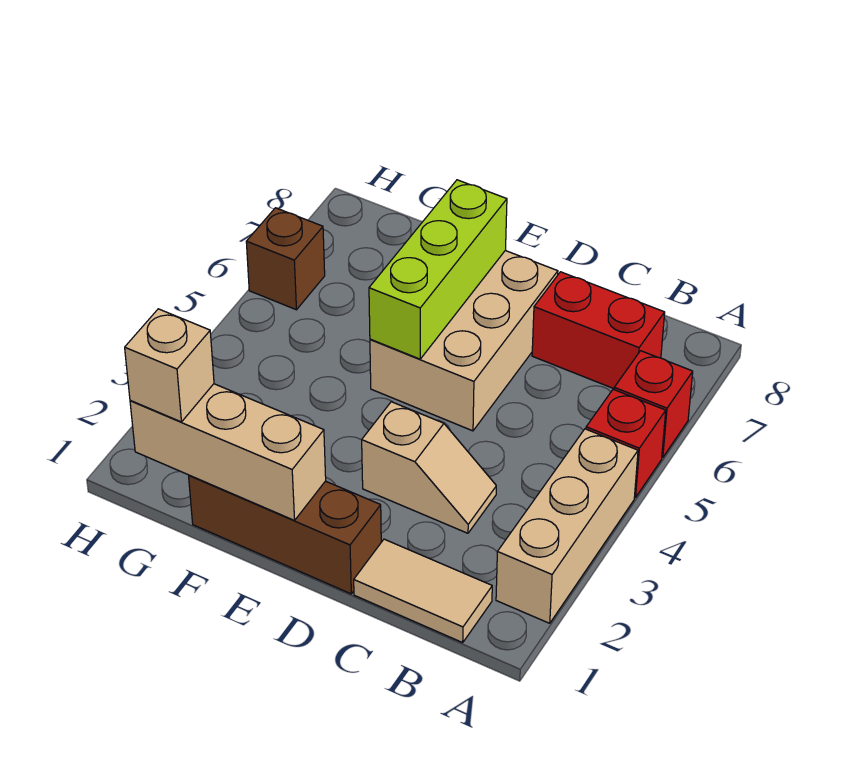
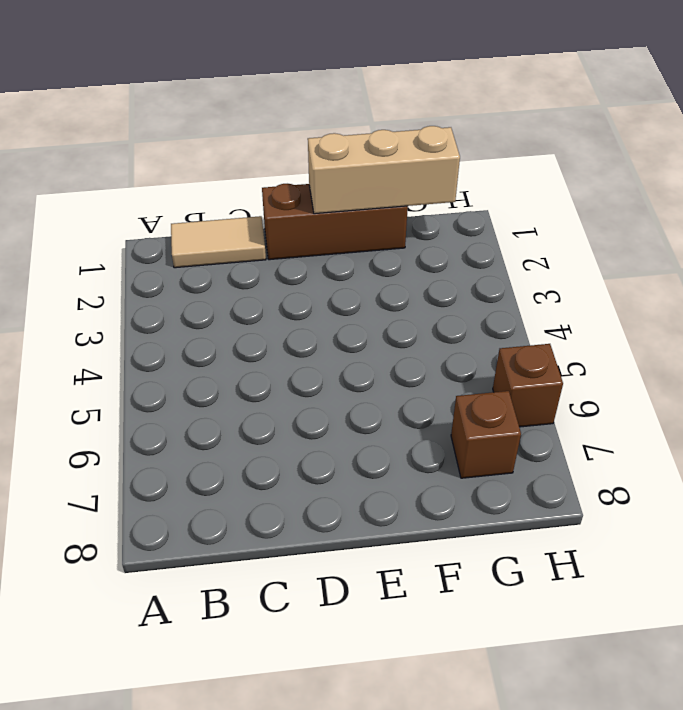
brown 1x1 brick [451,391,521,478] -> none
none -> tan 1x3 brick [496,429,638,623]
none -> red 1x1 brick [586,389,666,497]
none -> red 1x1 brick [614,351,693,458]

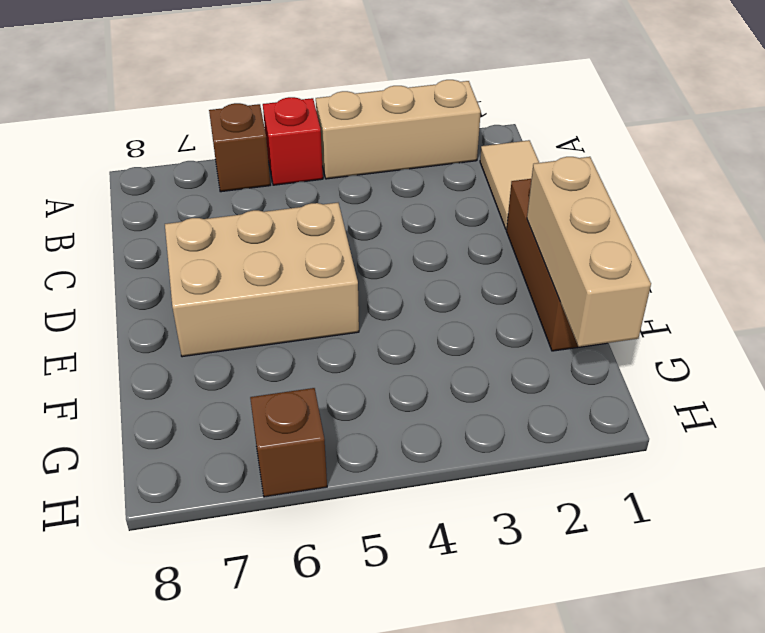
brown 1x1 brick [209,103,270,192] -> red 1x1 brick [614,351,693,458]
none -> red 1x2 brick [532,272,665,389]
none -> tan 1x2 slope [362,402,496,533]
none -> lime 1x3 brick [369,180,507,359]

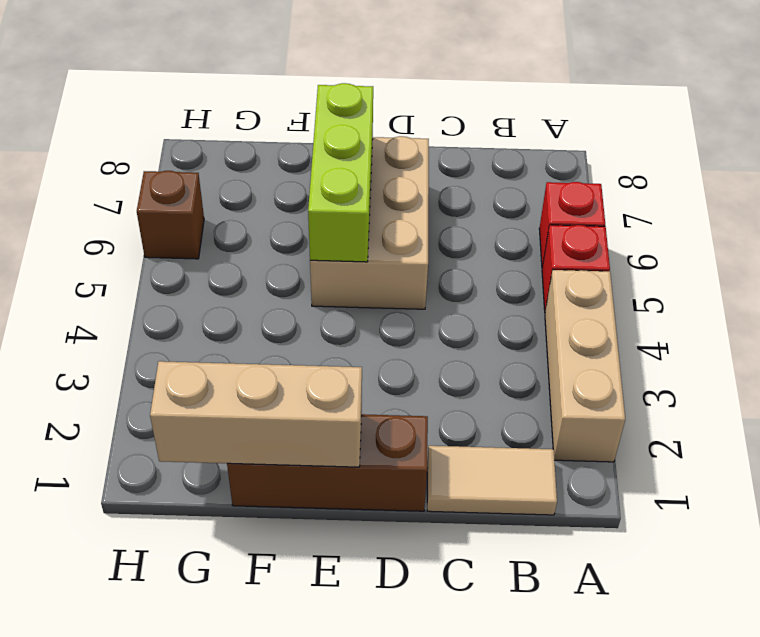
none -> red 1x2 brick [532,272,665,389]
none -> tan 1x2 slope [362,402,496,533]
none -> tan 1x1 brick [125,309,214,422]

